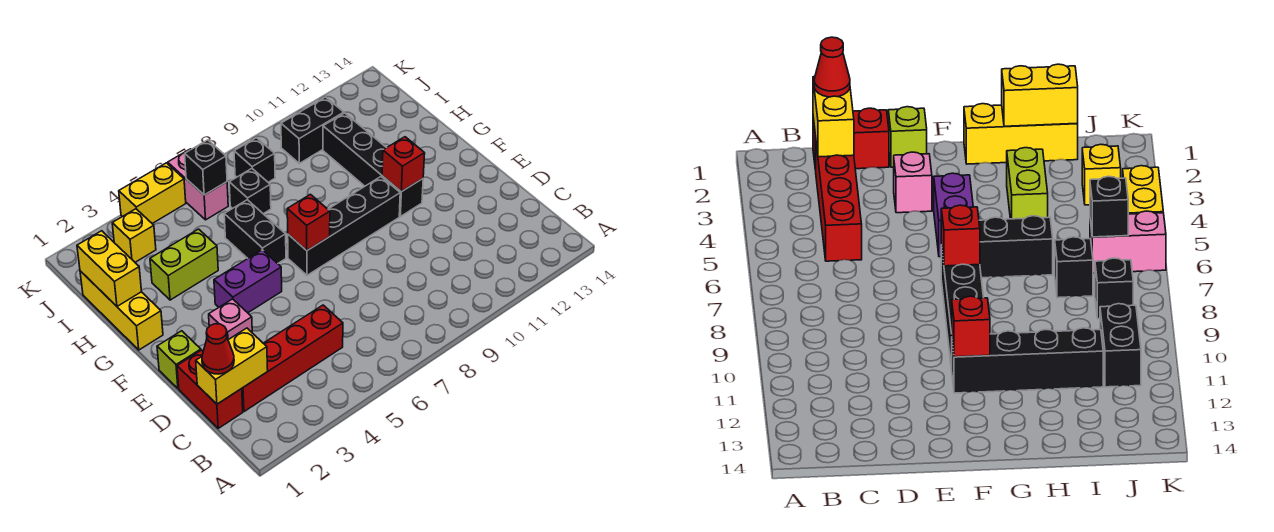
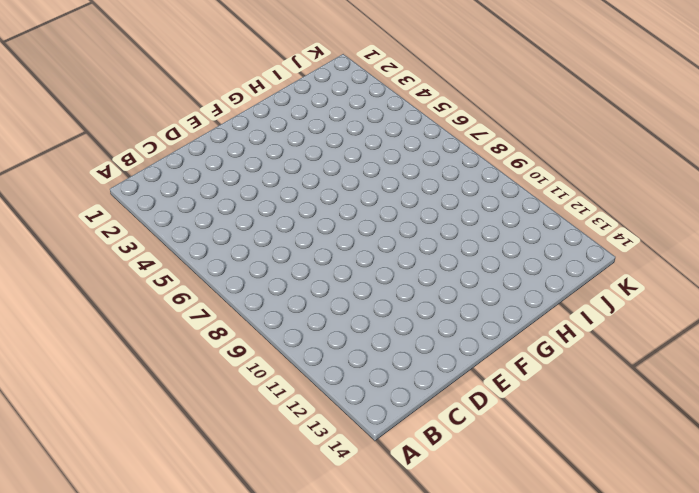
none -> red 1x2 brick [177,350,243,428]
none -> red 1x4 brick [242,305,343,412]
none -> lime 1x1 brick [157,331,201,389]

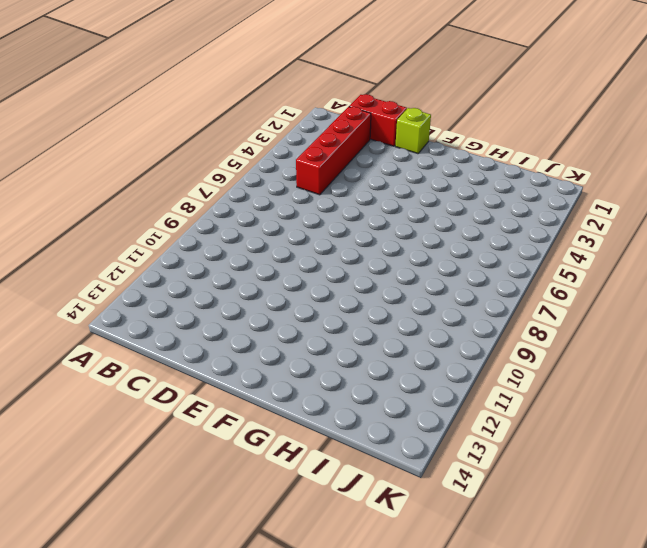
none -> pink 1x1 brick [209,299,252,340]
none -> purple 1x2 brick [214,250,282,313]
none -> black 1x4 brick [288,177,400,275]

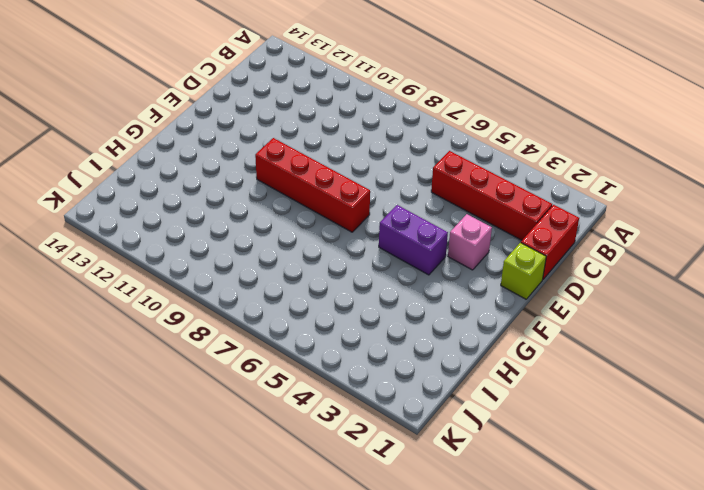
red 1x4 brick [255,138,370,232] -> black 1x4 brick [288,177,400,275]
none -> black 1x4 brick [323,113,423,216]
none -> yellow 1x3 brick [80,271,163,350]
none -> black 1x2 brick [224,200,286,264]

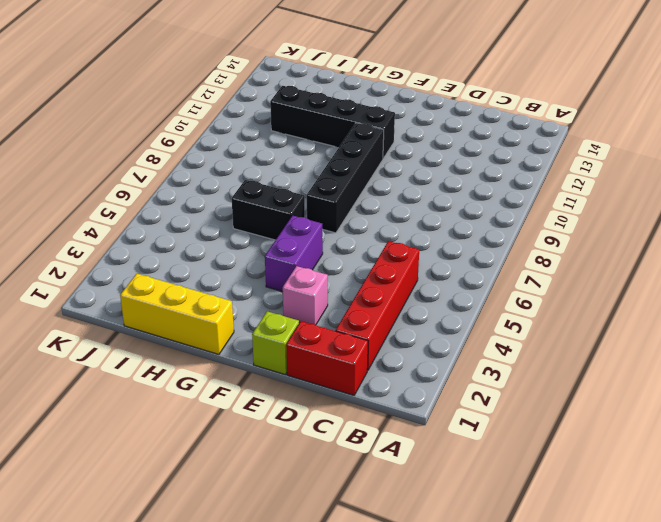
none -> lime 1x2 brick [150,229,218,300]
none -> black 1x1 brick [229,169,271,214]
none -> yellow 1x1 brick [112,209,156,262]

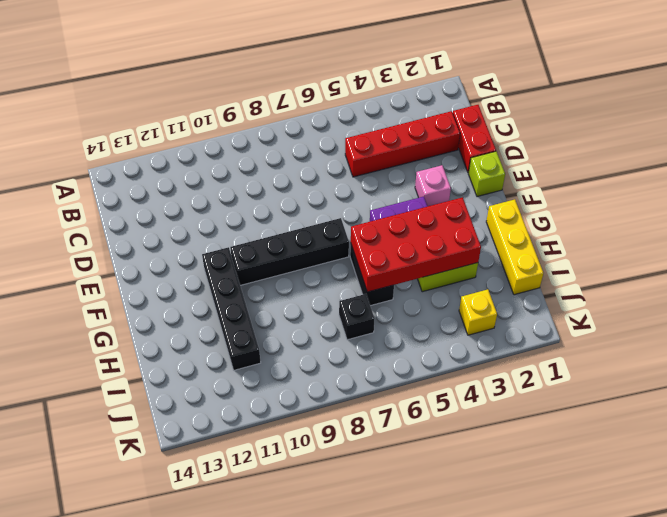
red 2x4 brick [351,197,481,292] -> none
none -> pink 1x2 brick [168,149,228,220]
none -> black 1x1 brick [234,138,275,182]
none -> black 1x2 brick [281,97,344,163]

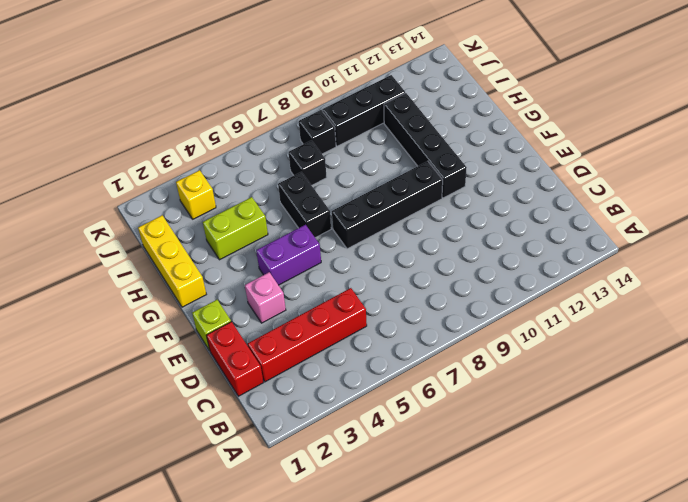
black 1x3 brick [323,75,405,146] -> black 1x2 brick [281,97,344,163]
none -> pink 1x2 brick [168,149,228,220]
none -> yellow 1x2 brick [119,163,186,223]
none -> yellow 1x2 brick [196,328,268,404]

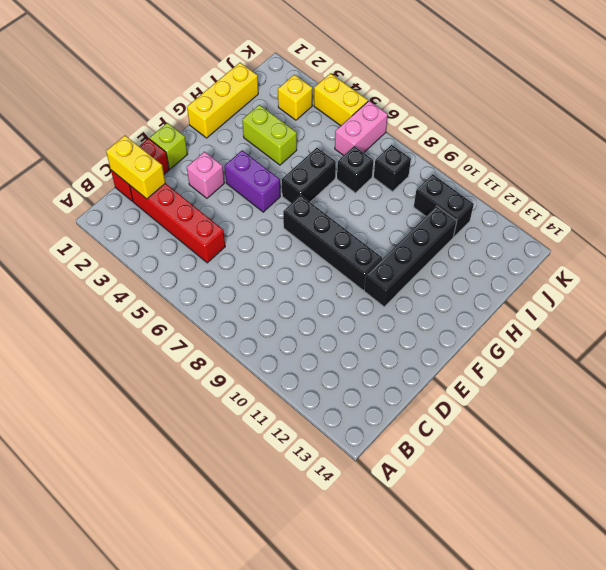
none -> red 1x1 brick [287,194,330,250]
none -> red 1x1 brick [382,137,425,192]
none -> yellow 1x2 brick [77,231,142,306]

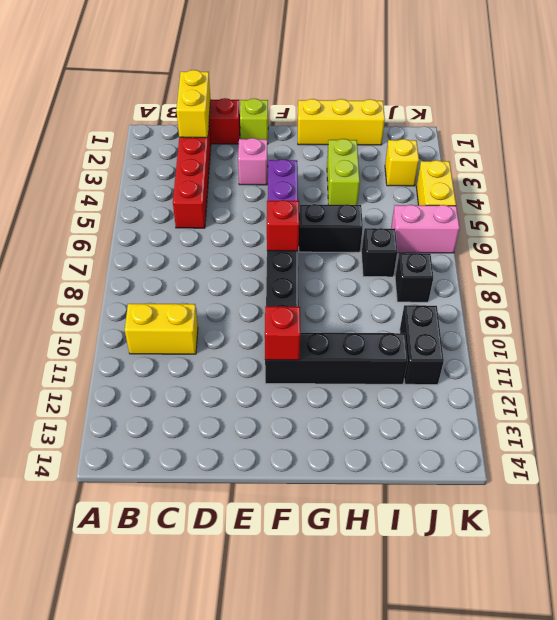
yellow 1x2 brick [125,304,198,354] -> yellow 1x2 brick moved to [77,231,142,306]
none -> black 1x1 brick [185,140,227,195]
none -> red 1x1 cone [202,324,234,374]

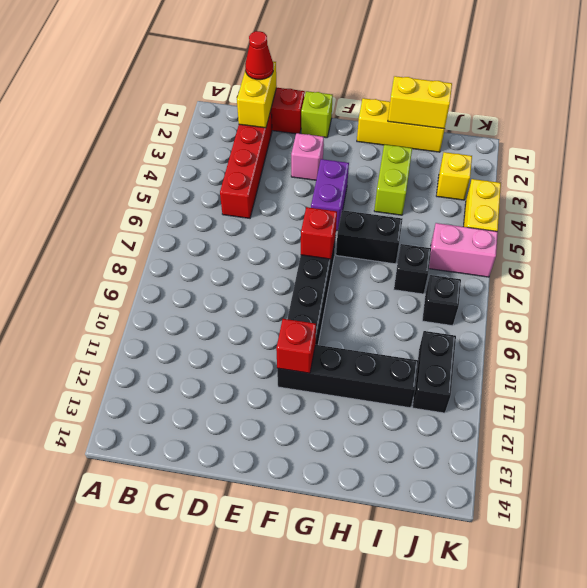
none -> black 1x1 brick [185,140,227,195]

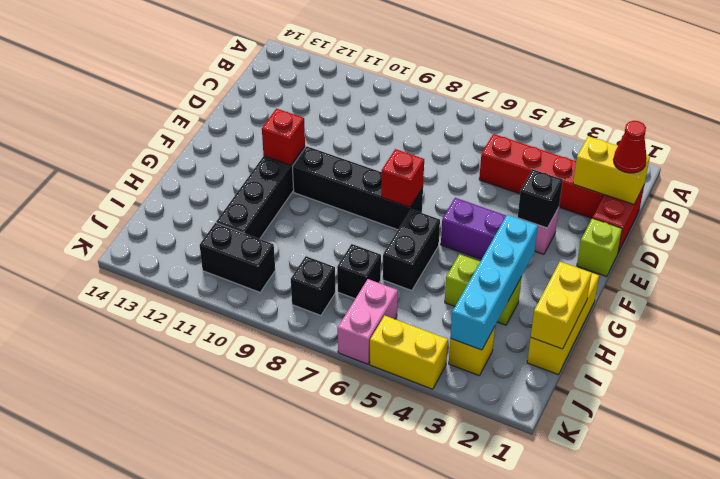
black 1x1 brick [518,169,563,228] -> black 1x1 brick moved to [185,140,227,195]
cyan 1x4 brick [450,215,538,350] -> none

